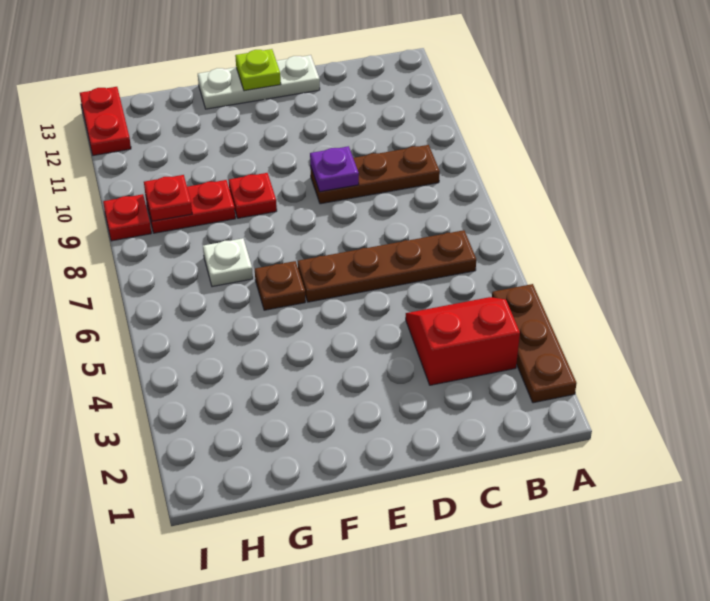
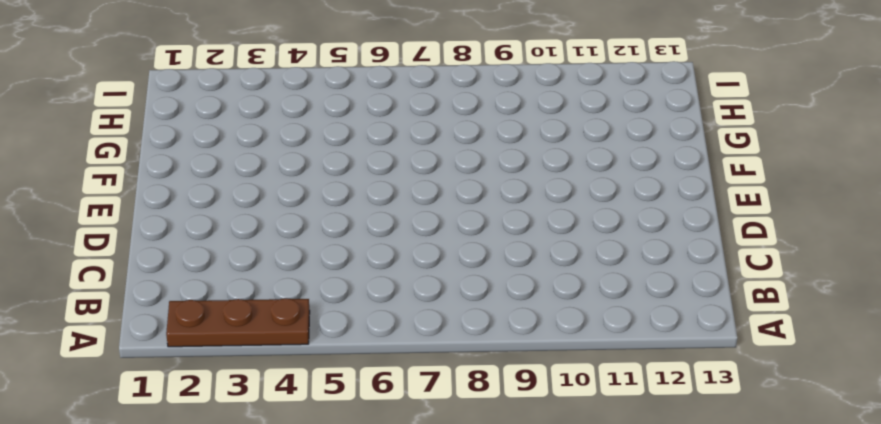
none -> red 2x2 slope [406,297,520,385]
none -> brown 1x4 plate [298,230,476,302]
none -> brown 1x3 plate [310,145,440,204]

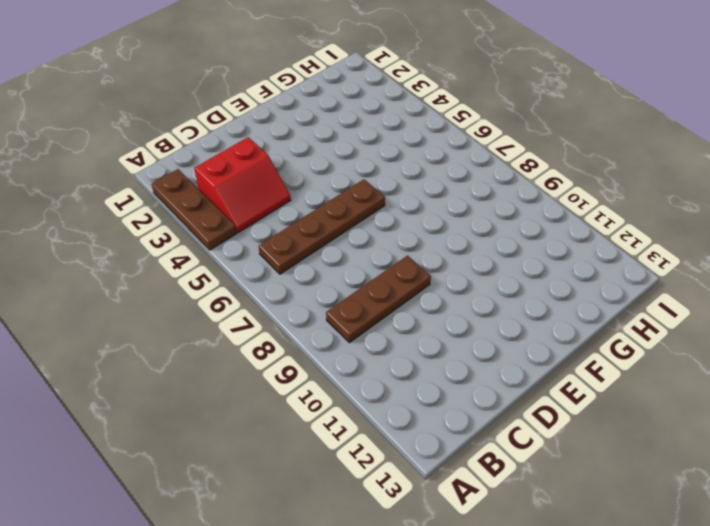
none -> white 1x3 plate [198,55,320,109]
none -> brown 1x1 plate [255,261,305,310]
none -> red 1x1 plate [229,173,277,218]

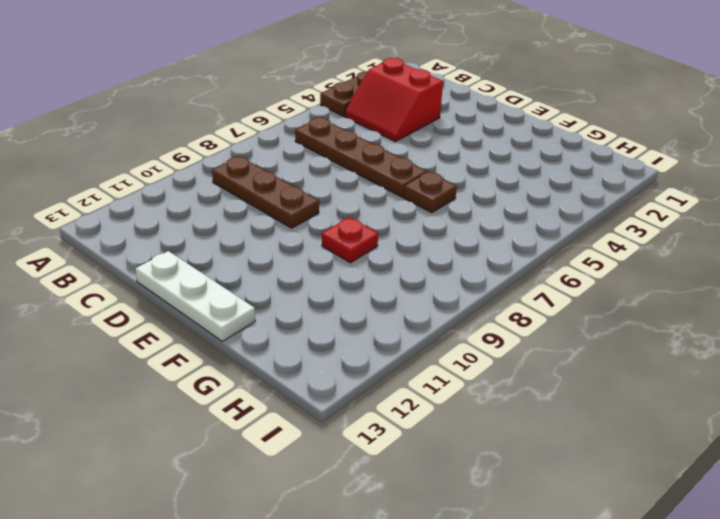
none -> white 1x1 plate [203,238,253,287]
none -> red 1x2 plate [146,180,235,233]
none -> red 1x1 plate [103,194,151,241]

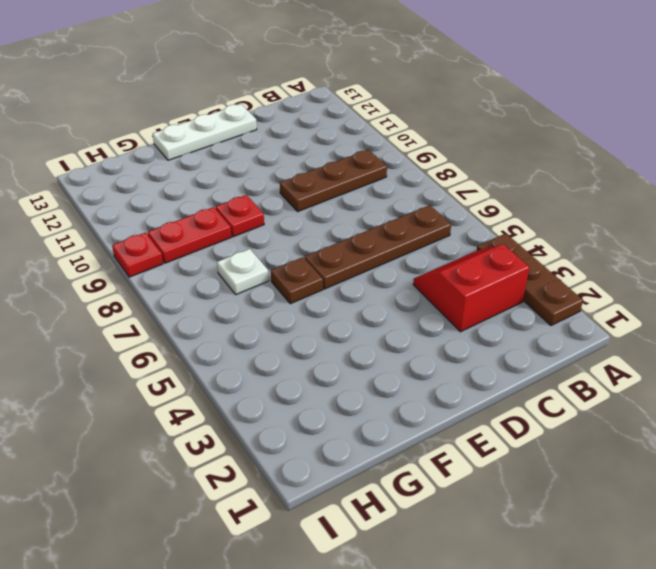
none -> red 1x2 plate [80,87,131,155]
none -> purple 1x1 plate [310,146,359,192]
none -> lime 1x1 plate [235,49,281,91]

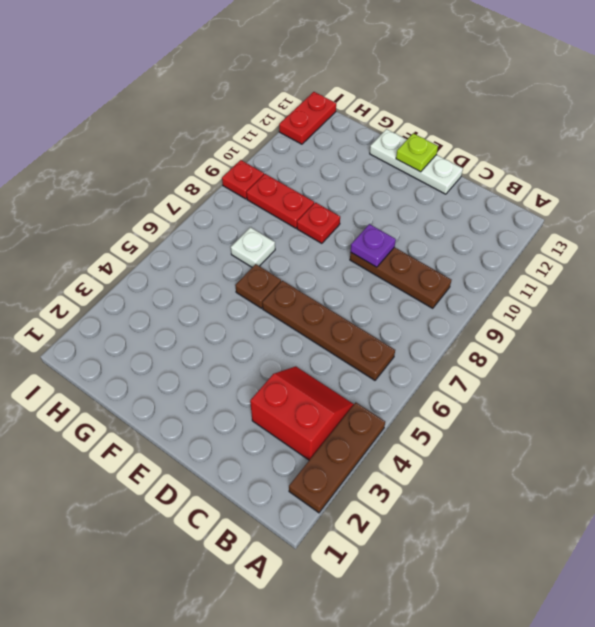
none -> red 1x1 plate [144,175,192,221]

